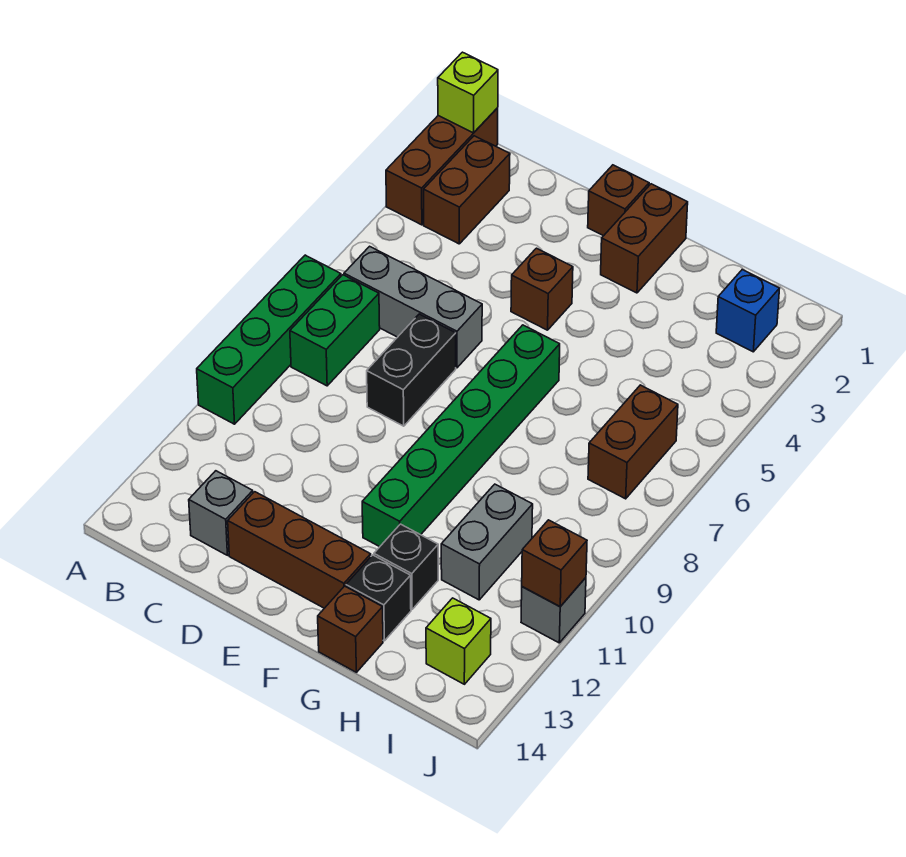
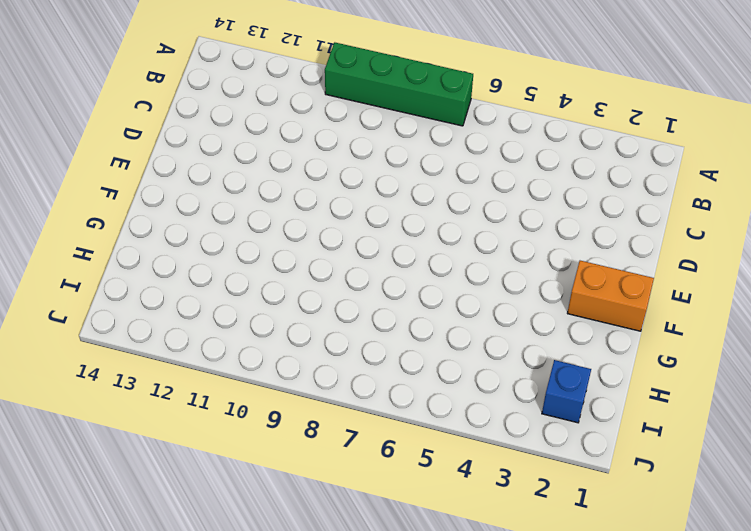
orange 1x2 brick [567,261,654,331] -> brown 1x2 brick [601,184,688,293]
none -> brown 1x3 brick [386,108,498,225]
none -> brown 1x2 brick [424,136,510,244]
none -> grey 1x3 brick [344,246,482,368]

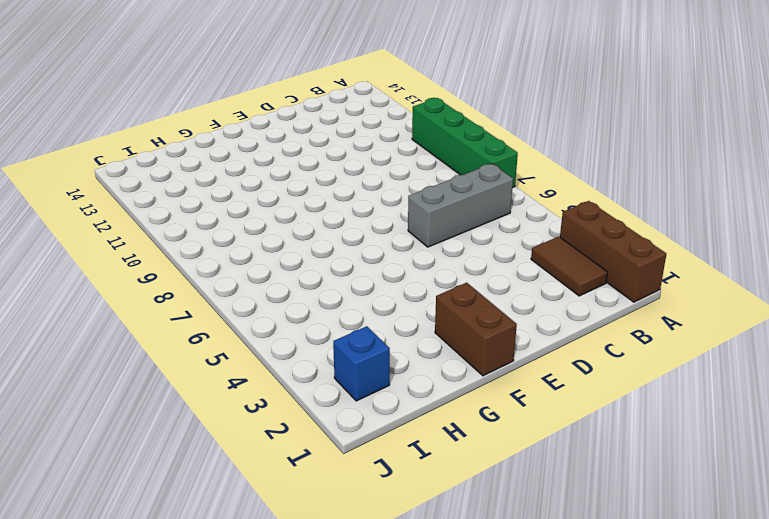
brown 1x2 tile [531,237,608,296] -> brown 1x2 brick [424,136,510,244]
none -> green 1x2 brick [290,275,380,386]
none -> grey 1x1 brick [189,471,253,555]
none -> black 1x2 brick [367,314,456,426]

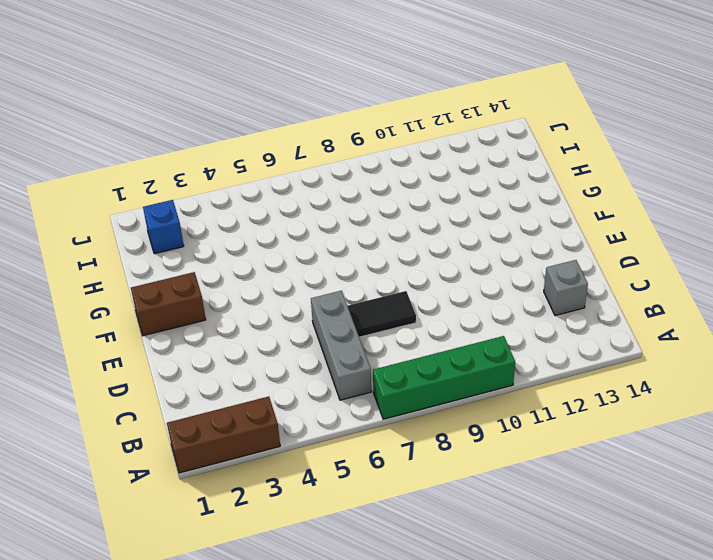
black 1x2 tile [348,291,416,337] -> black 1x2 brick [367,314,456,426]
none -> brown 1x2 brick [424,136,510,244]
none -> green 1x2 brick [290,275,380,386]
none -> brown 1x3 brick [228,492,371,608]

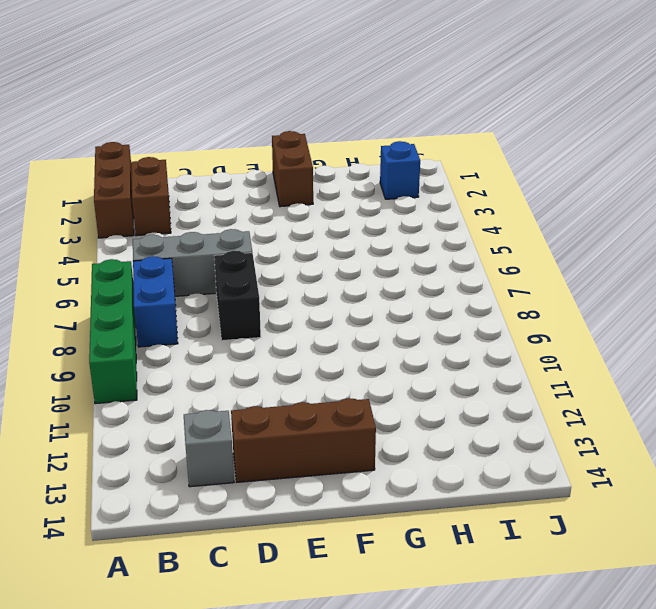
blue 1x2 brick [133,256,178,347] -> green 1x2 brick [290,275,380,386]
none -> brown 1x1 brick [588,165,649,236]
none -> brown 1x1 brick [511,248,573,330]
none -> green 1x6 brick [362,325,560,547]

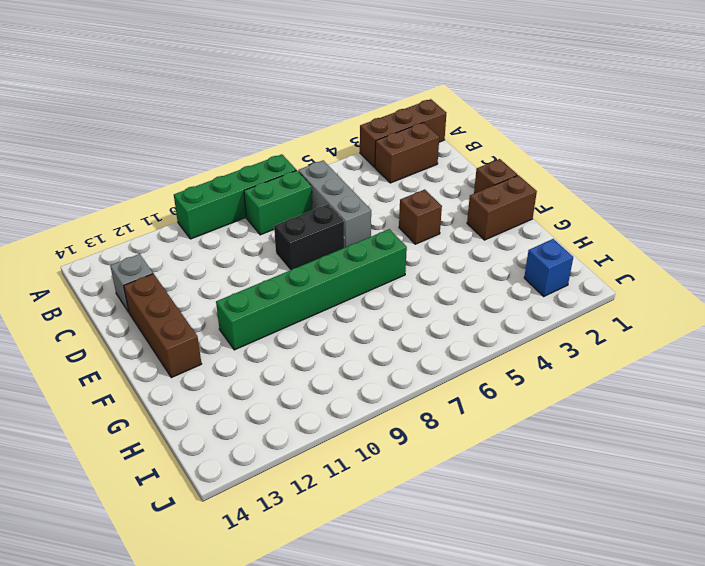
none -> black 1x1 brick [374,524,438,609]
none -> black 1x1 brick [346,555,411,641]
none -> brown 1x1 brick [318,586,383,672]

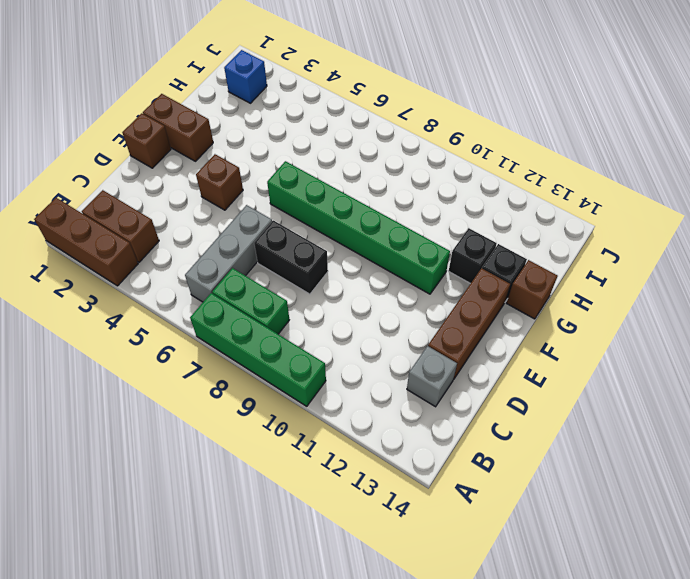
none -> grey 1x2 brick [441,484,533,600]
none -> brown 1x2 brick [588,385,678,499]
none -> lime 1x1 brick [426,598,491,684]

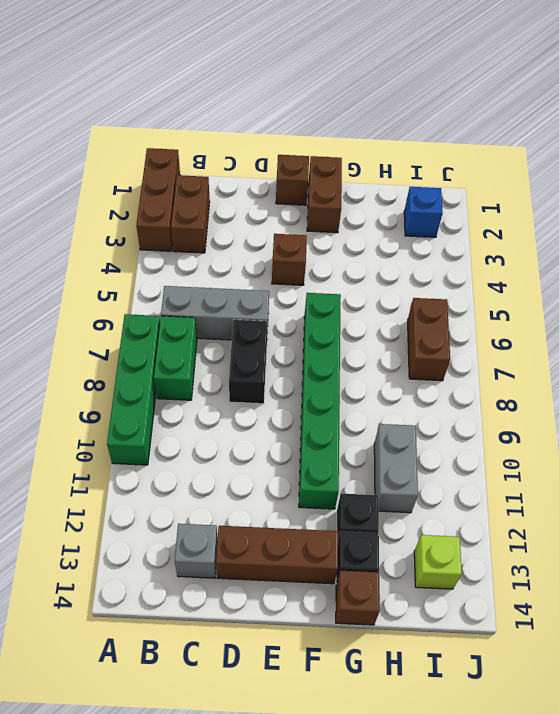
none -> grey 1x1 brick [521,578,586,643]
none -> lime 1x1 brick [438,52,498,133]
none -> brown 1x1 brick [522,520,587,607]

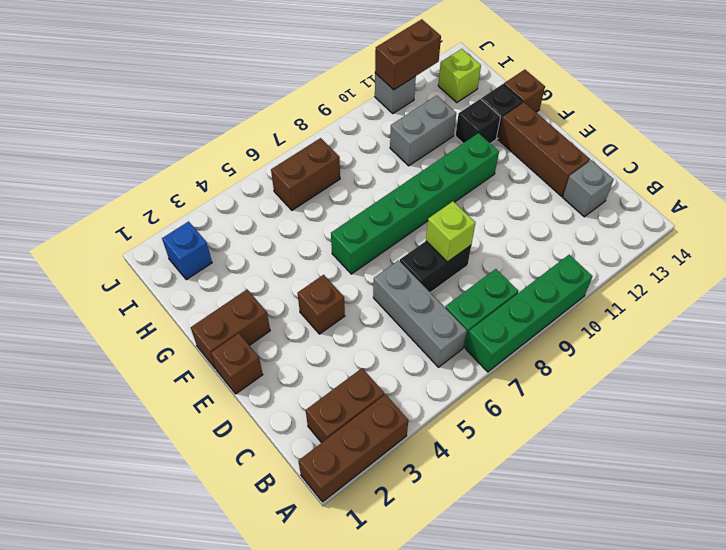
lime 1x1 brick [426,201,476,262] -> lime 1x1 brick moved to [438,52,498,133]
brown 1x2 brick [375,19,441,90] -> brown 1x1 brick [522,520,587,607]

